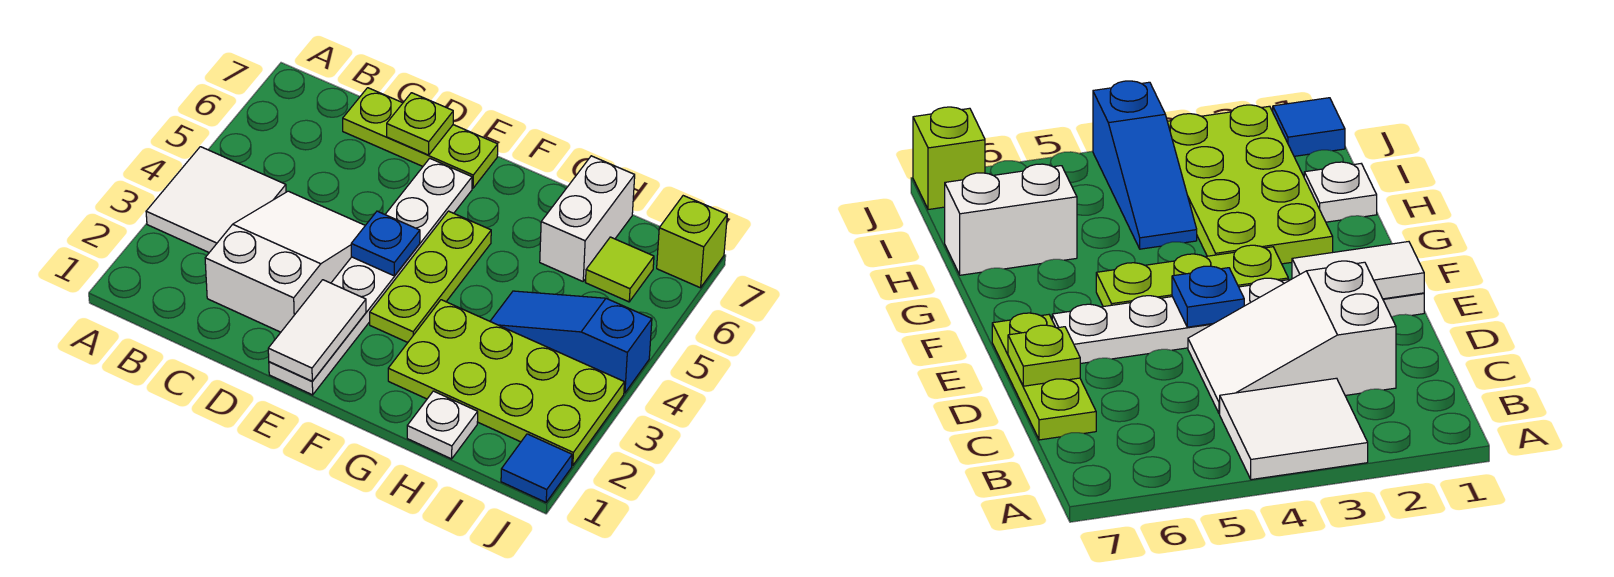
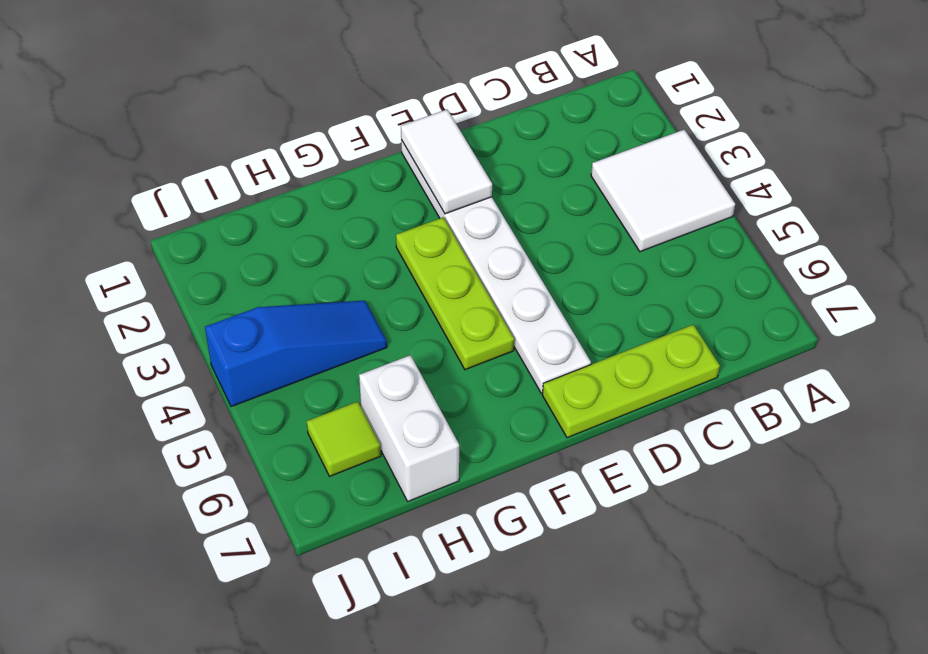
none -> white 2x3 slope [205,191,365,332]
none -> lime 2x4 plate [388,300,624,466]
none -> white 1x1 plate [407,391,478,459]

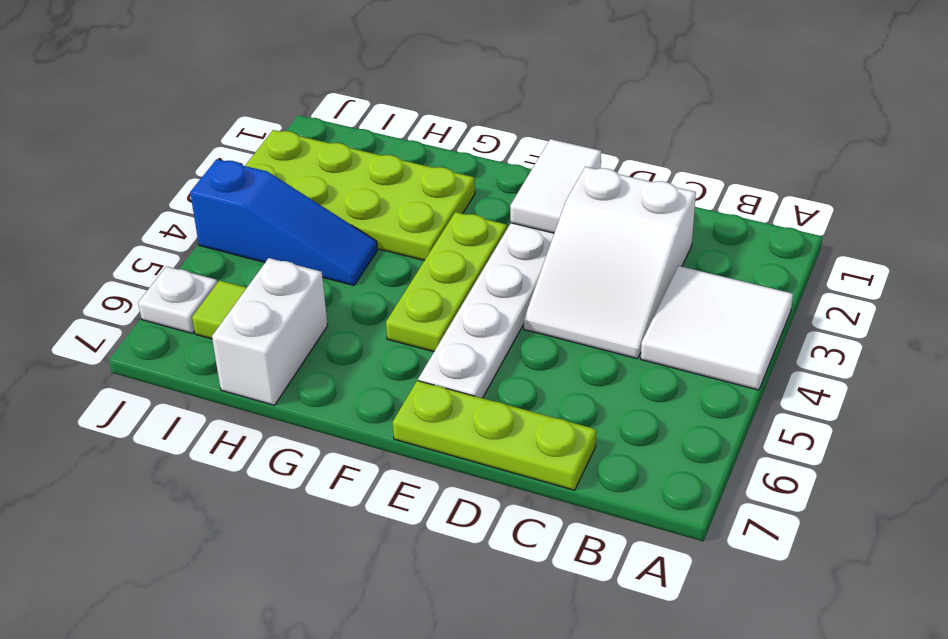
white 1x1 plate [138,266,217,333] -> white 1x1 plate moved to [407,391,478,459]
none -> blue 1x1 tile [501,434,572,502]
none -> lime 1x1 brick [657,196,727,288]
none -> lime 1x1 plate [387,93,453,155]

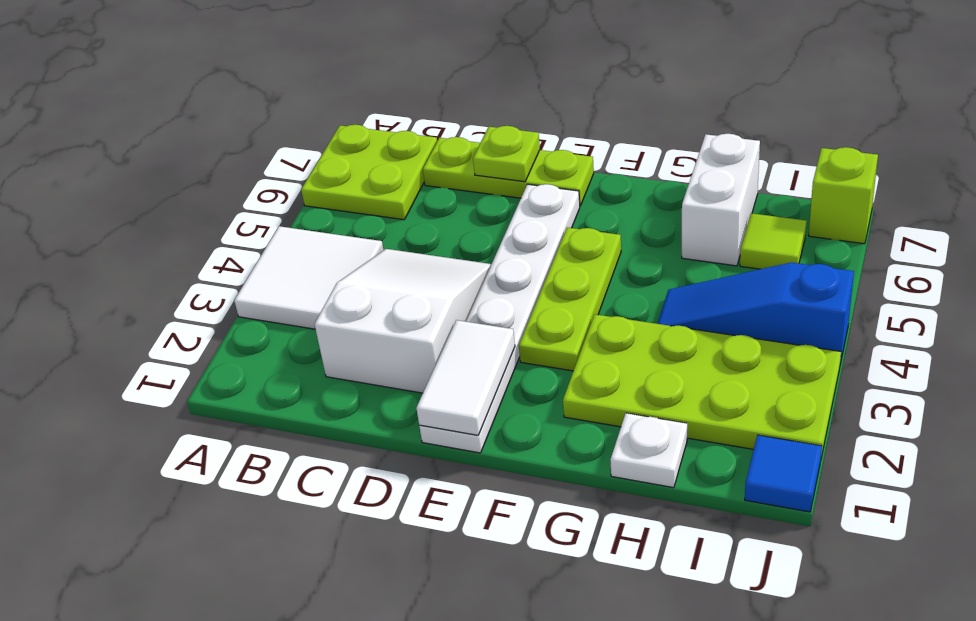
lime 2x2 plate [301,125,437,220] -> none
none -> blue 1x1 plate [351,211,420,276]

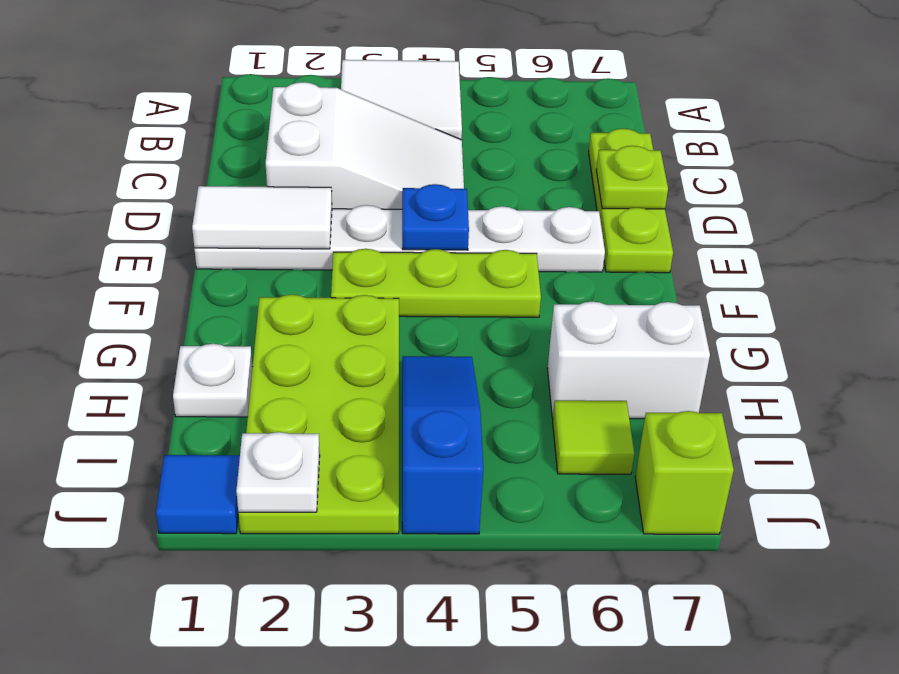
white 1x1 plate [236,432,320,512] -> none

